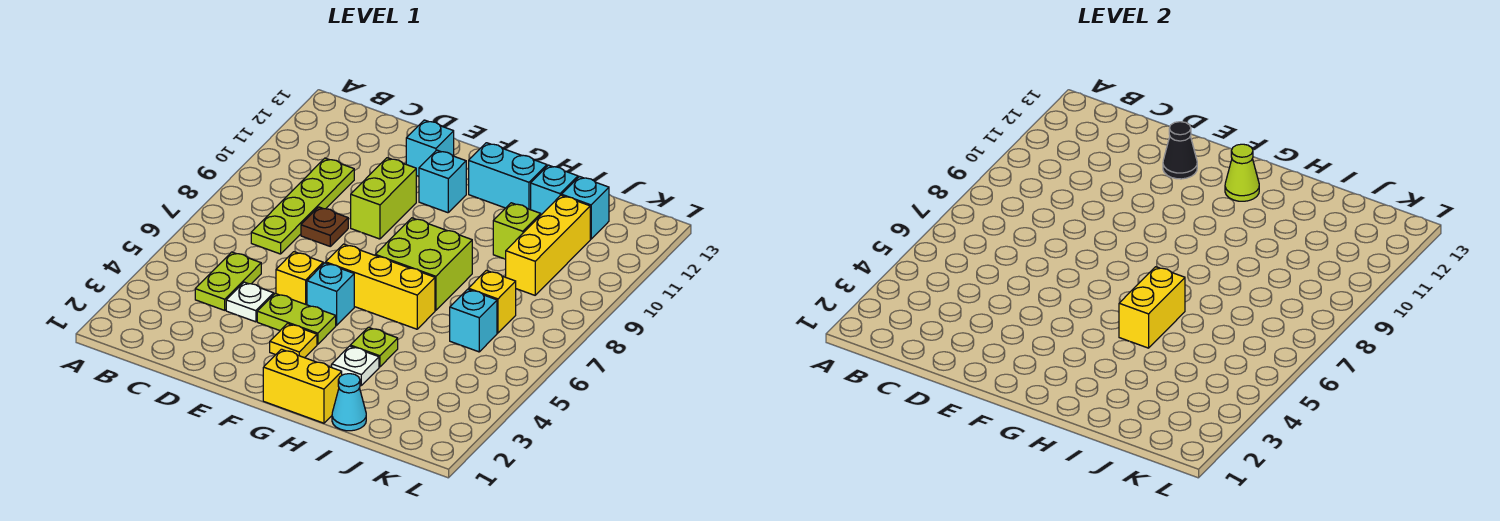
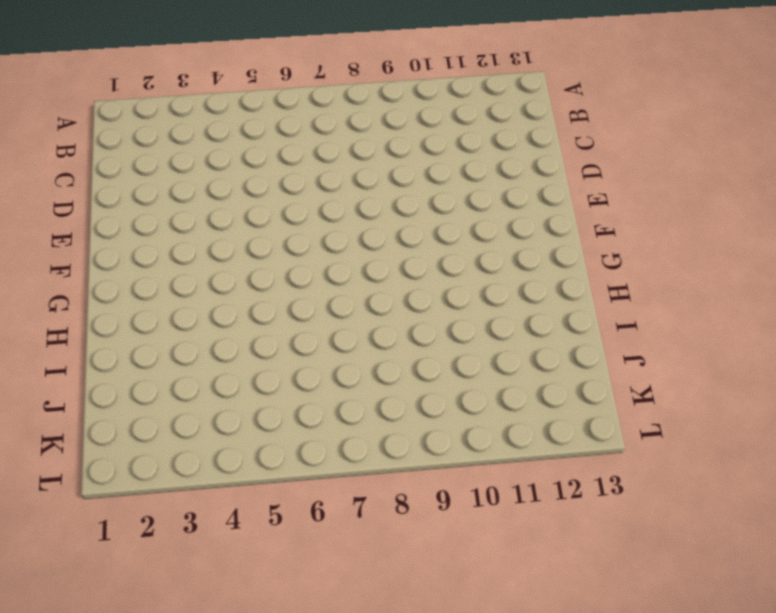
none -> lime 1x2 plate [195,252,261,310]
none -> lime 1x4 plate [251,158,354,254]
none -> white 1x1 plate [226,282,274,322]

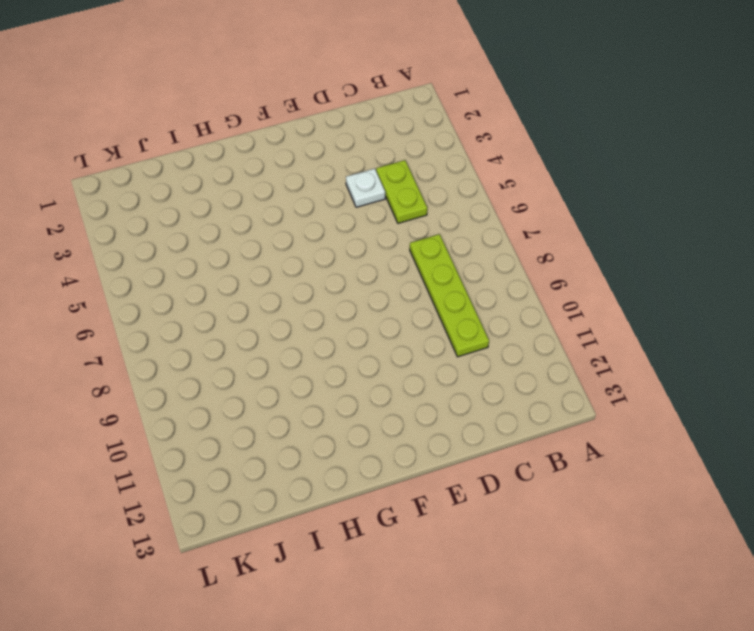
none -> brown 1x1 plate [301,207,348,246]
none -> lime 1x2 plate [257,294,336,344]
none -> yellow 1x1 brick [276,252,323,305]

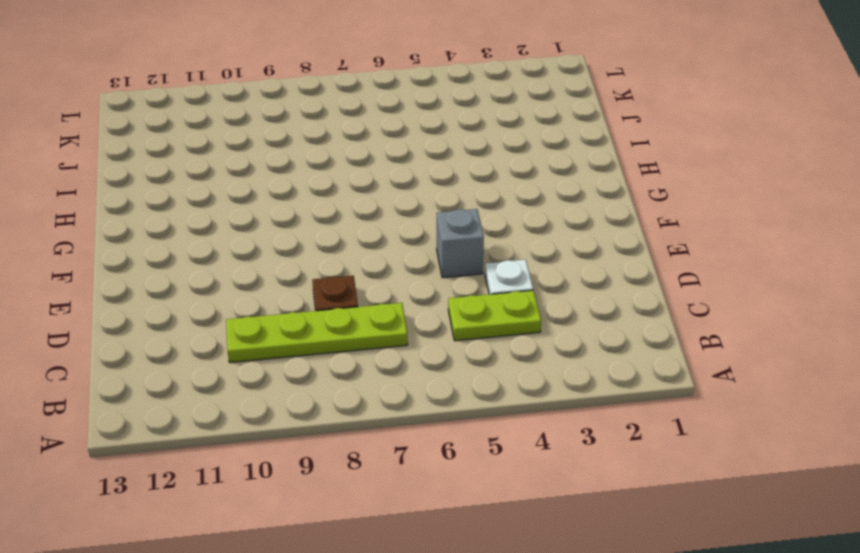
grey 1x1 brick [437,209,484,278] -> yellow 1x1 brick [276,252,323,305]
none -> lime 1x2 plate [257,294,336,344]
none -> lime 1x2 brick [351,158,416,239]
none -> cyan 1x1 brick [406,120,454,177]

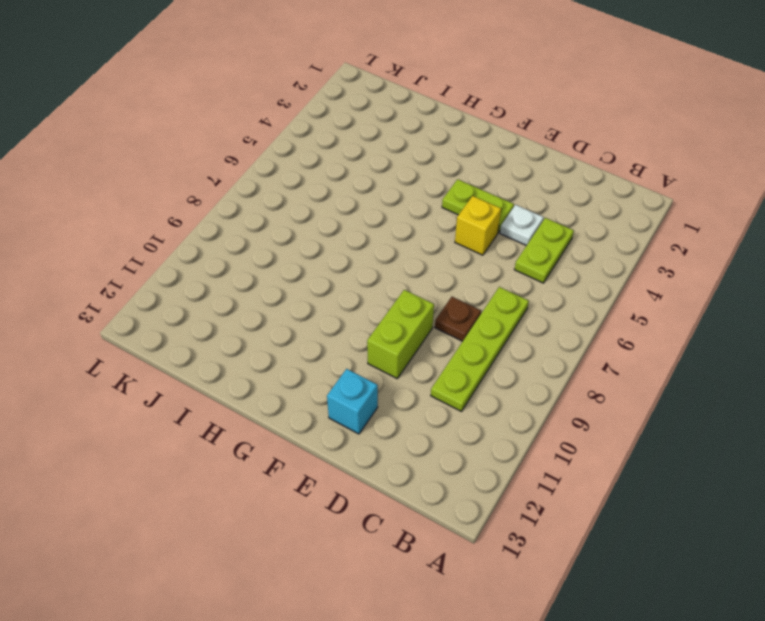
none -> yellow 1x1 plate [270,324,317,358]
none -> cyan 1x1 brick [307,263,354,326]
none -> yellow 1x3 brick [326,244,435,329]

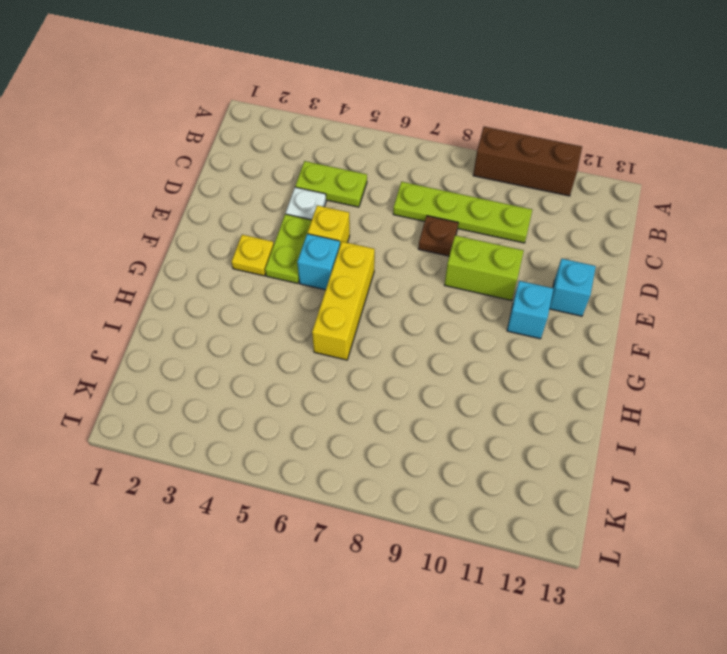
brown 1x3 brick [473,127,582,196] -> none
none -> yellow 1x2 brick [263,349,342,423]
none -> lime 2x2 brick [375,218,472,311]
none -> cyan 1x2 brick [469,143,547,210]

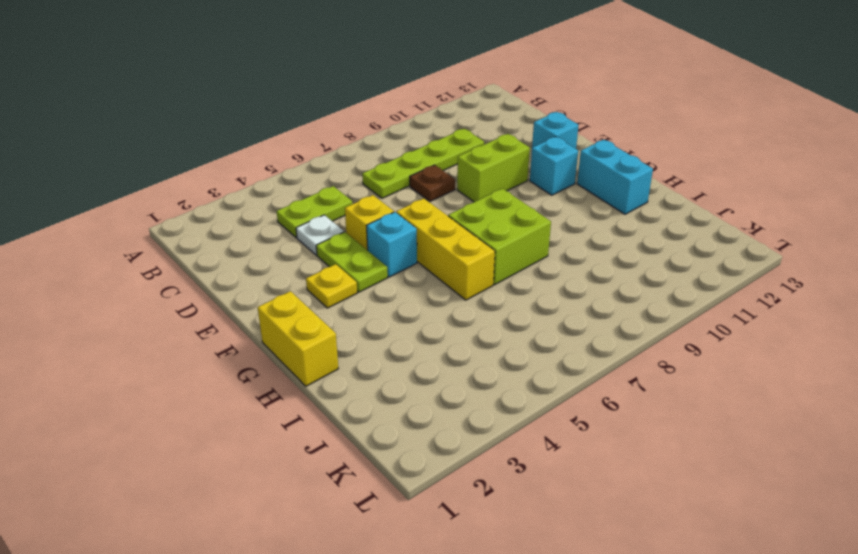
none -> white 1x1 plate [332,346,379,386]
none -> lime 1x1 plate [350,327,398,367]
none -> cyan 1x1 cone [332,374,366,431]

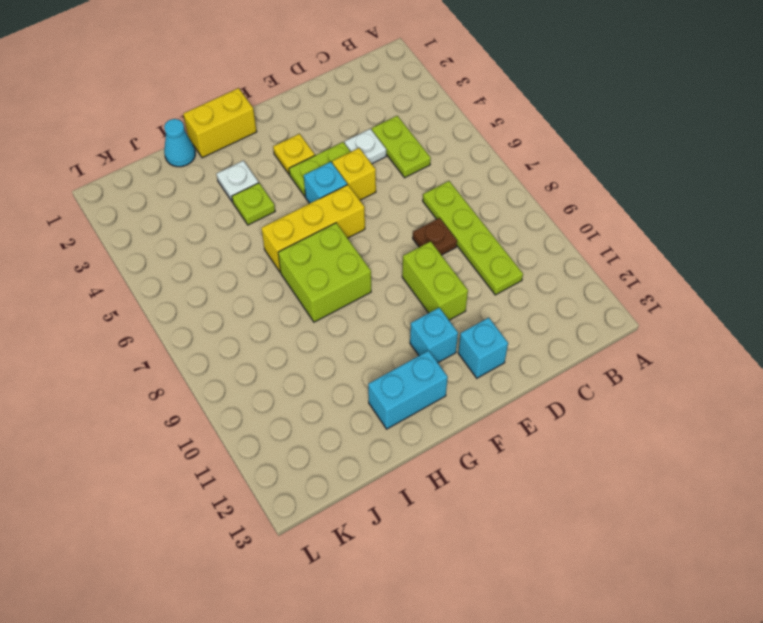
none -> lime 1x1 brick [493,203,541,259]
none -> cyan 1x1 brick [531,165,578,215]
none -> cyan 1x1 brick [450,289,497,352]

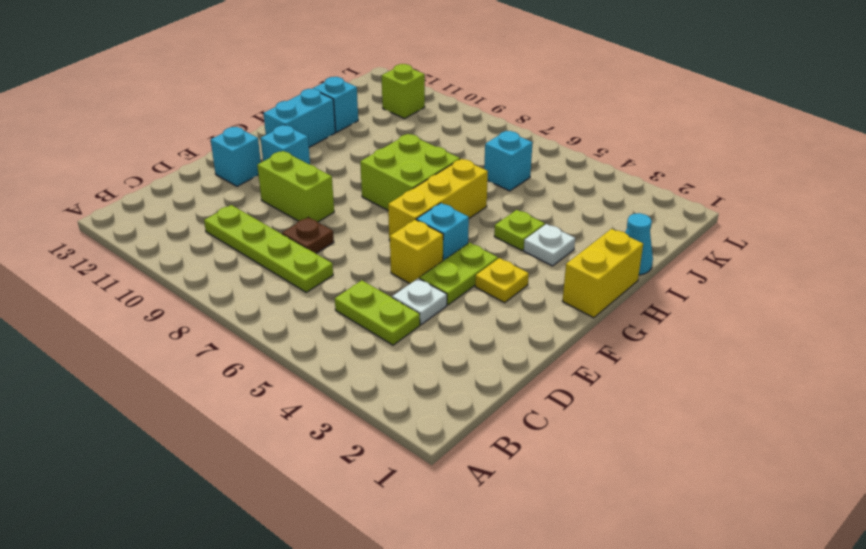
lime 1x1 brick [382,64,425,119] -> lime 1x1 brick moved to [493,203,541,259]
none -> yellow 1x1 brick [468,270,516,333]
none -> yellow 1x3 brick [505,195,590,295]
none -> cyan 1x1 brick [562,177,609,239]

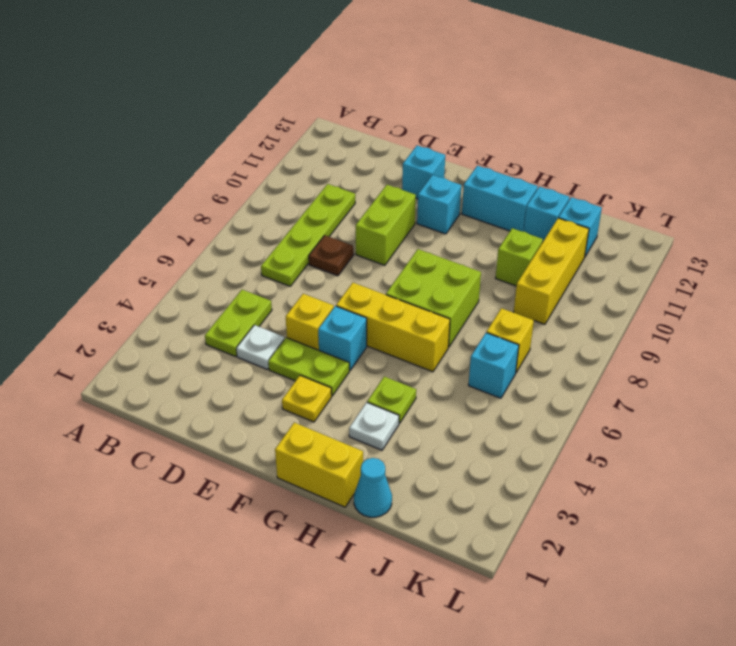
none -> black 1x1 cone [1163,122,1197,179]
none -> lime 1x1 cone [1225,144,1259,201]
none -> yellow 1x2 brick [1119,267,1185,348]

